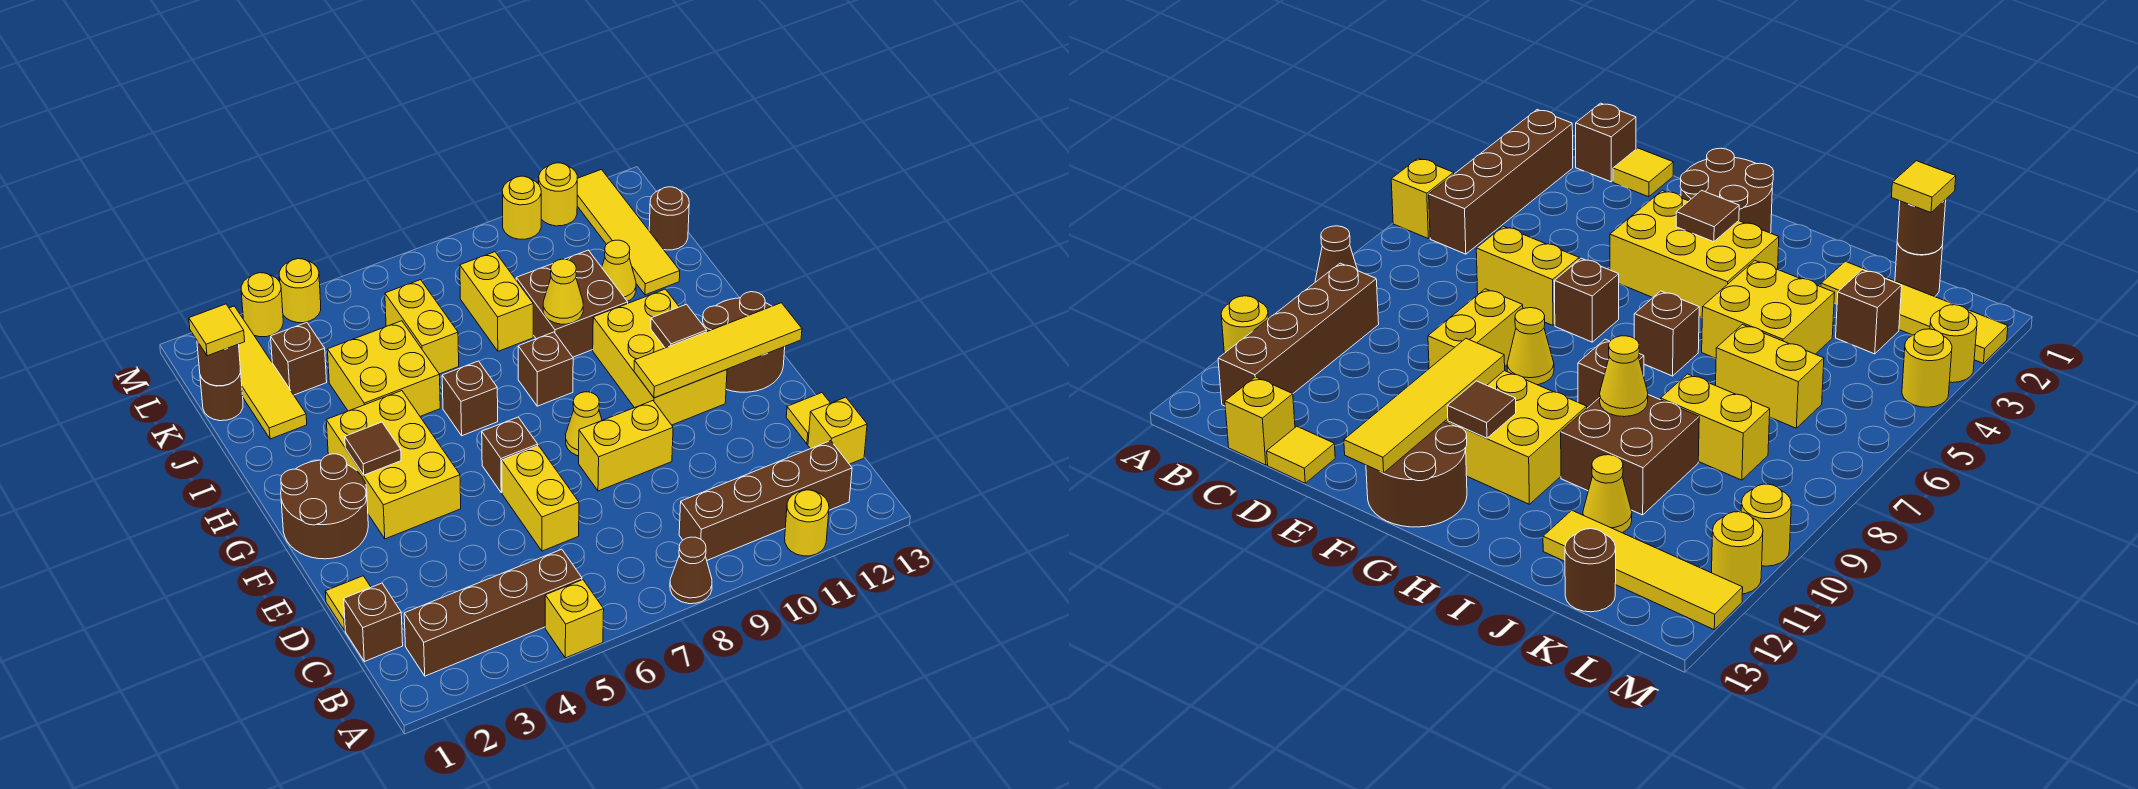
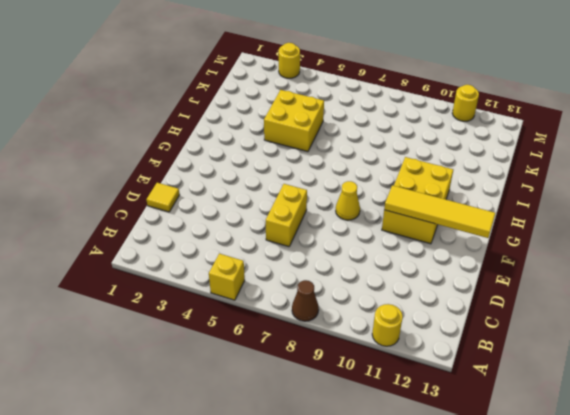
none -> brown 1x4 brick [404,549,582,676]
none -> brown 1x4 brick [679,441,852,560]
none -> brown 1x1 brick [344,583,403,662]
none -> yellow 1x1 brick [808,397,867,464]

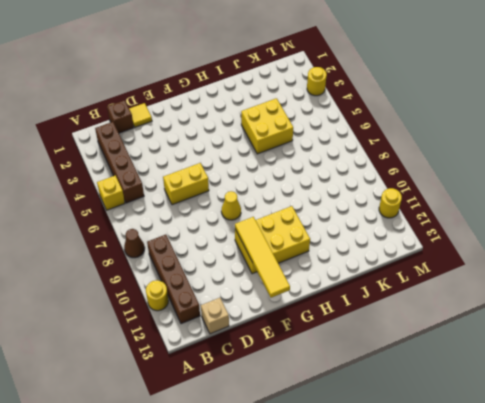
tan 1x1 brick [201,298,229,334] -> yellow 1x1 brick [808,397,867,464]
none -> yellow 1x1 tile [786,393,830,444]
none -> yellow 1x2 brick [579,401,673,491]
none -> brown 2x2 round brick [281,454,368,559]
none -> yellow 2x3 brick [326,391,461,539]

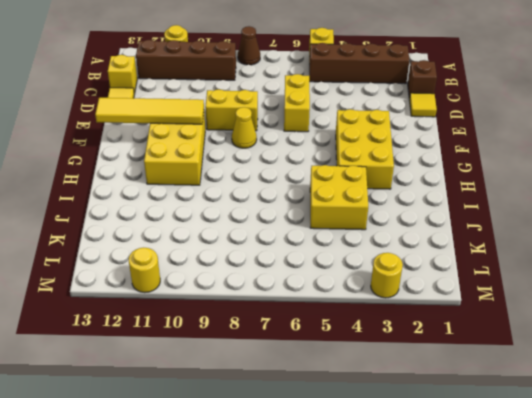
none -> brown 2x2 round brick [281,454,368,559]
none -> brown 1x1 brick [482,417,538,493]
none -> brown 2x2 round brick [703,292,785,392]
none -> brown 1x1 brick [442,361,498,436]

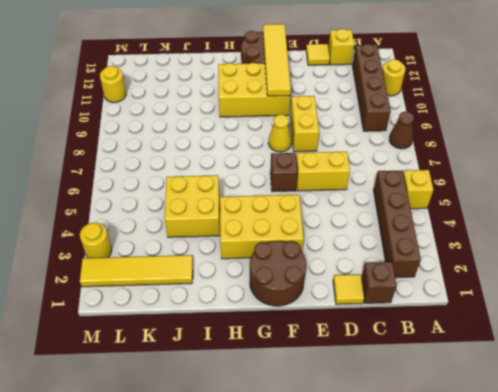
none -> brown 1x1 brick [442,361,498,436]
none -> brown 1x1 brick [518,332,573,406]
none -> brown 2x2 brick [516,250,628,357]
none -> yellow 1x2 brick [385,280,459,374]

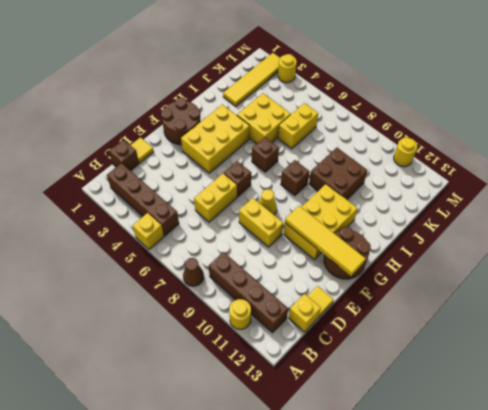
none -> yellow 1x2 brick [460,252,533,351]
none -> yellow 1x1 cone [602,240,636,301]
none -> yellow 1x4 tile [577,170,680,295]
none -> brown 1x1 round brick [200,370,243,421]

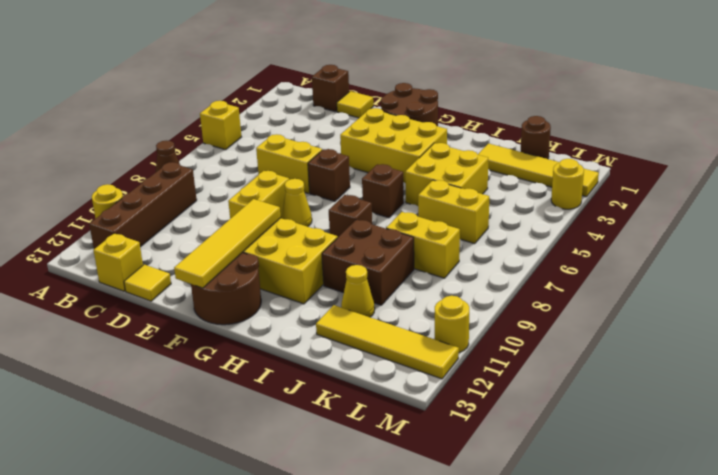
none -> brown 1x4 brick [404,549,582,676]
none -> brown 1x1 brick [271,322,327,395]
none -> brown 1x1 round brick [649,187,689,250]
none -> yellow 1x1 round brick [279,259,321,323]

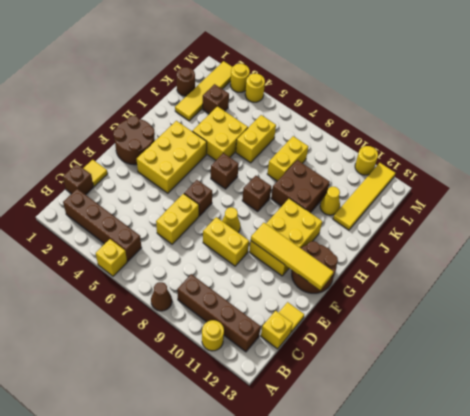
none -> brown 1x1 round brick [649,187,689,250]
none -> yellow 1x1 round brick [502,176,541,239]
none -> brown 1x1 tile [345,422,401,475]
none -> brown 1x1 tile [651,304,707,348]

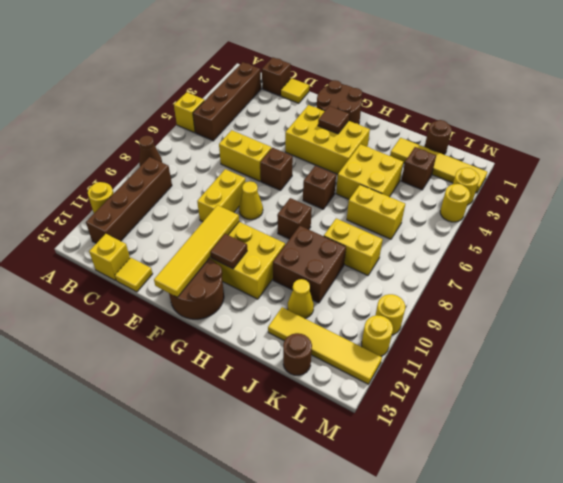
none -> yellow 1x1 cone [543,259,583,324]
none -> brown 1x1 round brick [197,341,240,386]
none -> yellow 1x1 tile [189,304,245,356]

